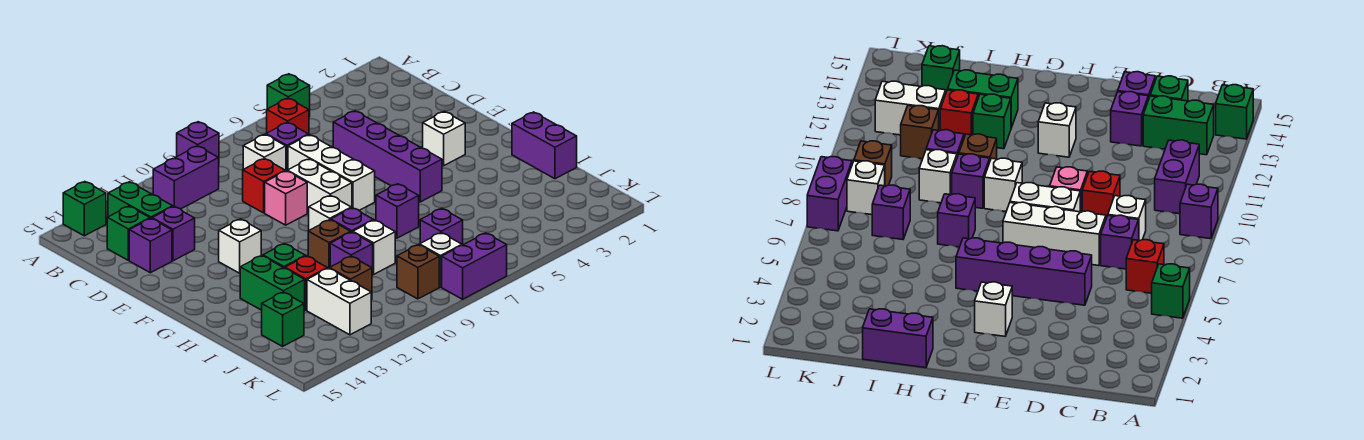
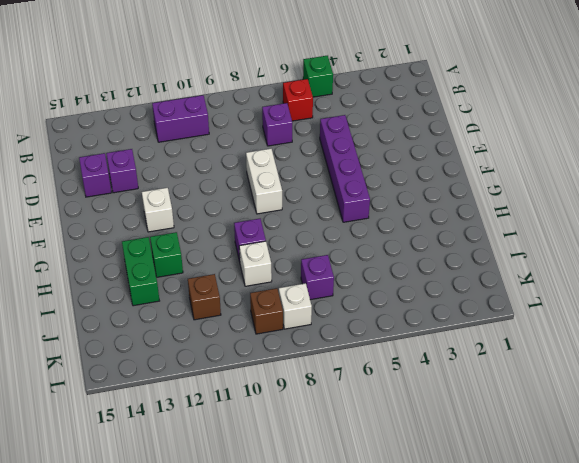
none -> purple 1x1 brick [177,122,219,158]
none -> green 1x1 brick [63,182,106,236]
none -> green 1x2 brick [108,182,173,219]
none -> white 1x1 brick [243,134,286,171]

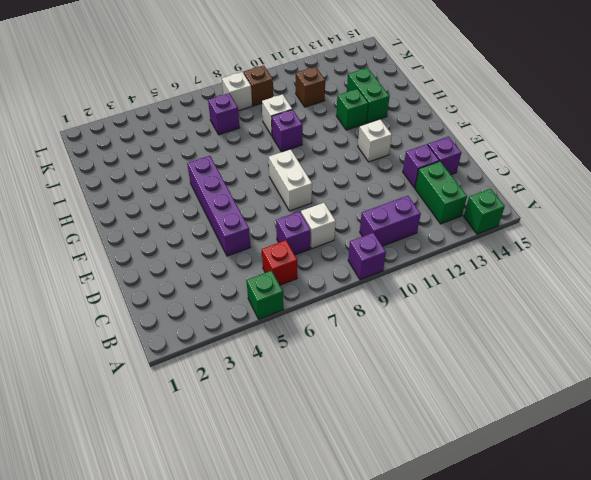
none -> green 1x1 brick [107,206,150,260]
none -> white 1x3 brick [288,135,375,210]
none -> red 1x1 brick [243,159,285,213]
none -> pink 1x1 brick [265,171,307,225]

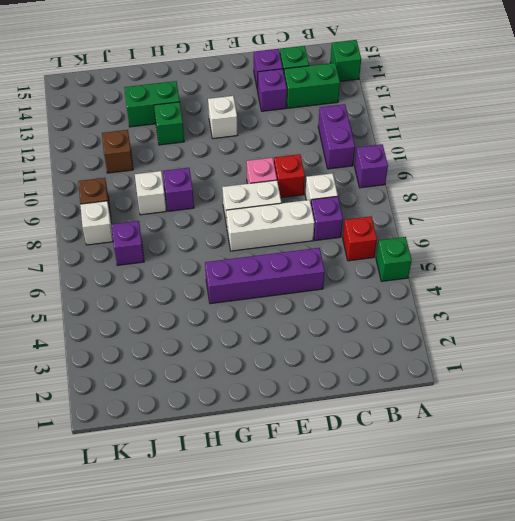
none -> white 1x1 brick [423,111,465,166]
none -> white 1x1 brick [309,195,351,230]
none -> purple 1x2 brick [512,112,577,179]
none -> purple 1x1 brick [376,184,419,238]

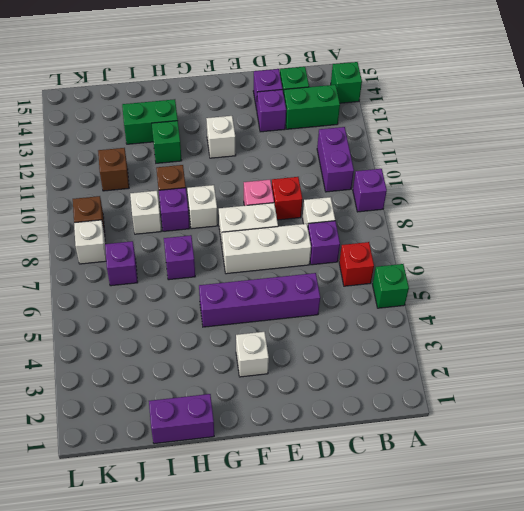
none -> purple 1x1 brick [330,232,373,275]
none -> red 1x1 brick [285,256,327,310]
none -> white 1x2 brick [307,268,371,335]
none -> green 1x1 brick [262,292,304,346]

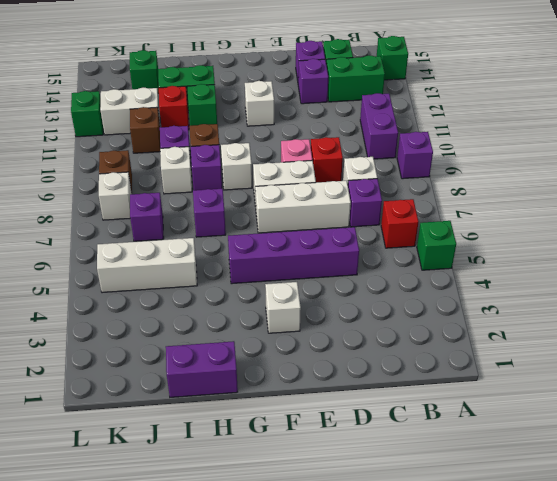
white 1x3 brick [97,238,197,293] -> none
green 1x1 brick [71,91,103,137] -> none
none -> purple 1x2 brick [442,233,507,299]

